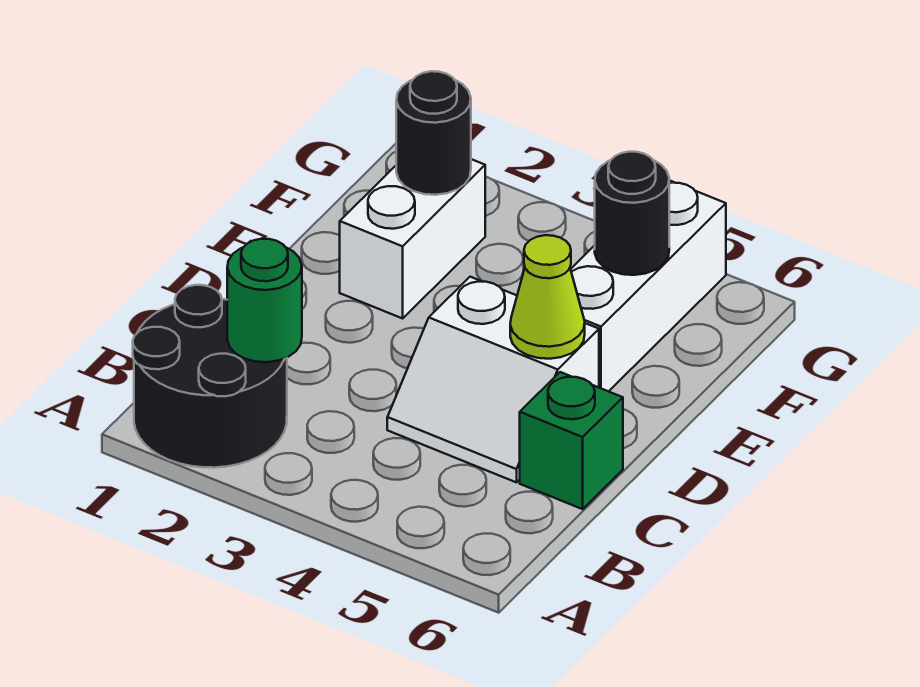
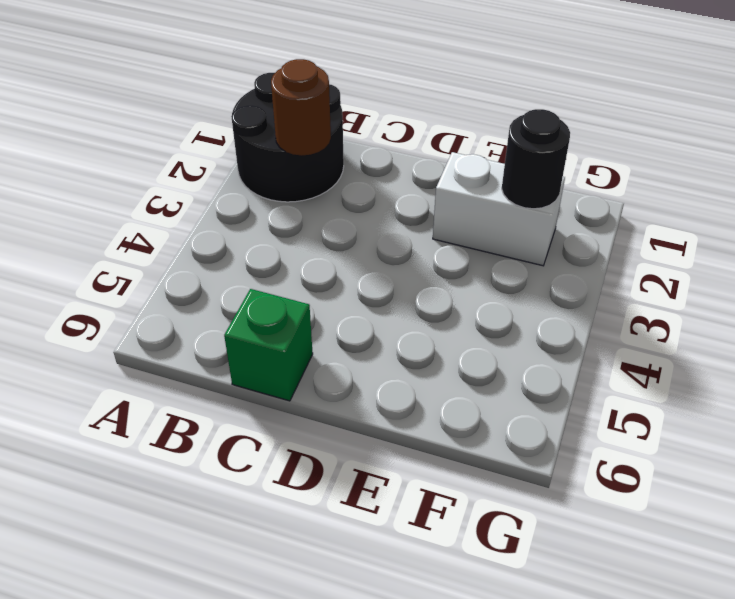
brown 1x1 round brick [271,59,331,156] -> green 1x1 round brick [227,239,302,362]
none -> white 2x2 slope [387,277,599,482]
none -> white 1x3 brick [571,180,726,391]

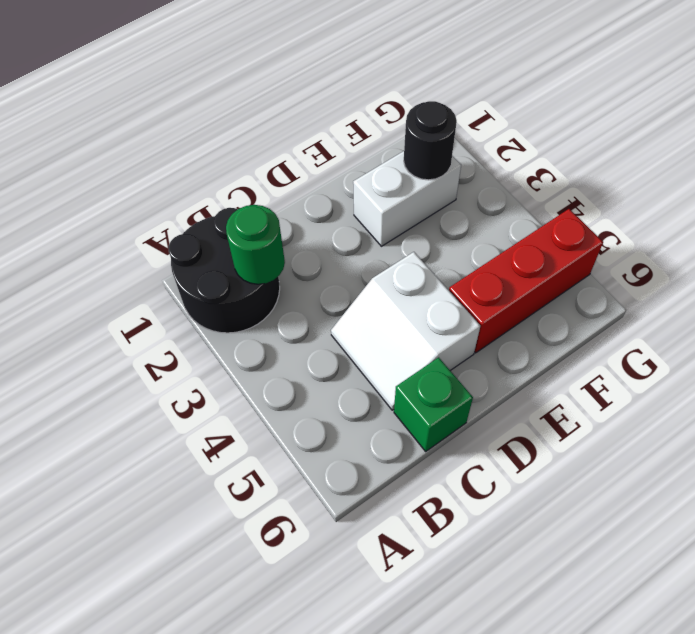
red 1x3 brick [449,209,603,353] -> white 1x3 brick [571,180,726,391]
none -> lime 1x1 cone [510,235,585,359]
none -> black 1x1 round brick [595,152,669,275]

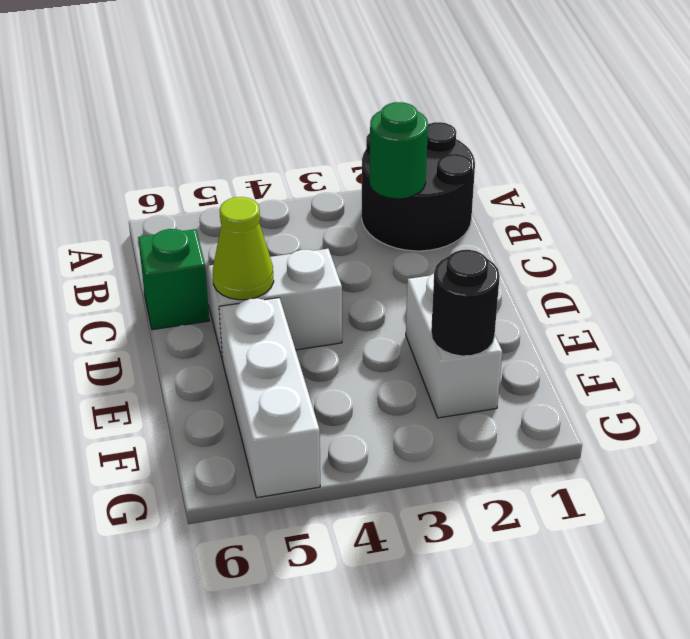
none -> black 1x1 round brick [595,152,669,275]

